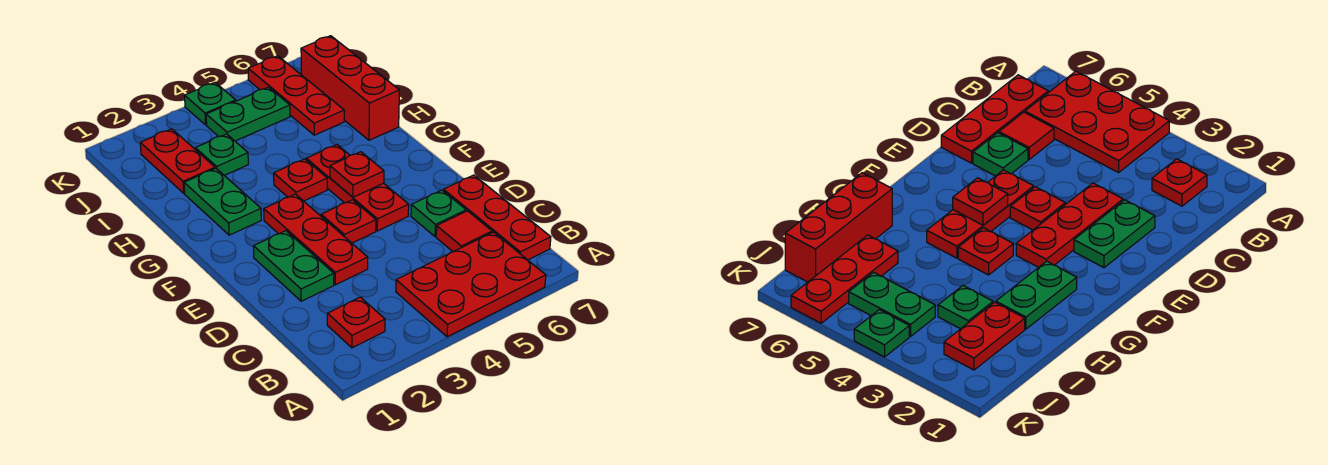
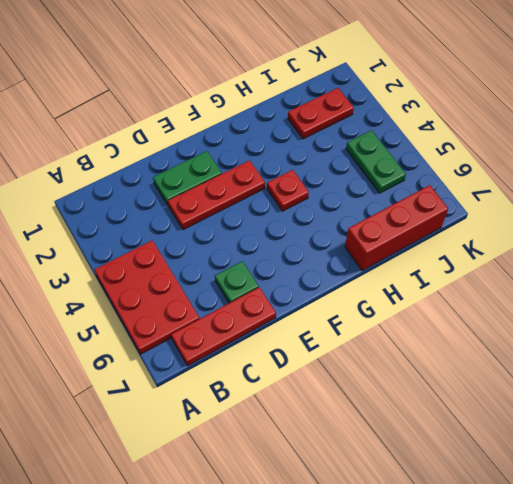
none -> red 1x1 plate [327,297,385,348]
none -> red 1x1 tile [436,211,492,252]
none -> red 1x1 plate [321,200,376,243]

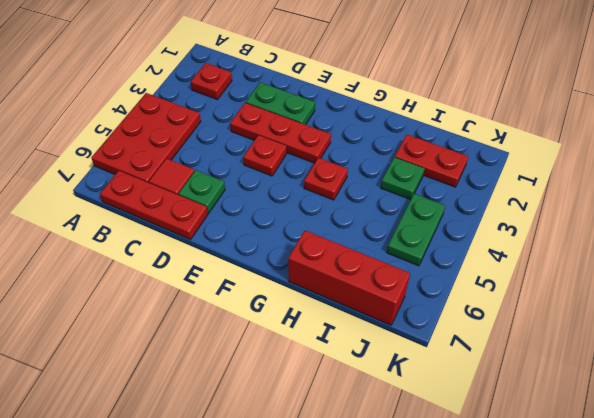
none -> red 1x3 plate [306,145,409,231]
none -> green 1x2 plate [184,168,261,235]
none -> red 1x3 plate [248,56,344,135]

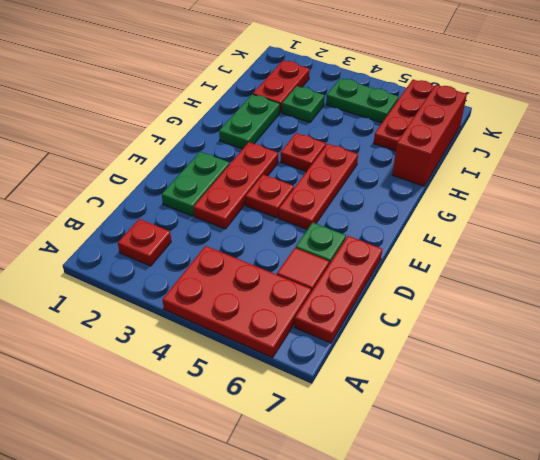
none -> green 1x1 plate [185,83,236,125]
none -> red 1x1 plate [330,152,384,197]

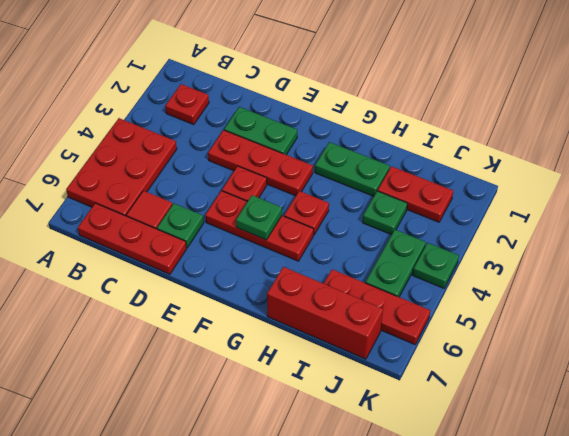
green 1x1 plate [236,195,282,240] -> red 1x1 plate [330,152,384,197]

